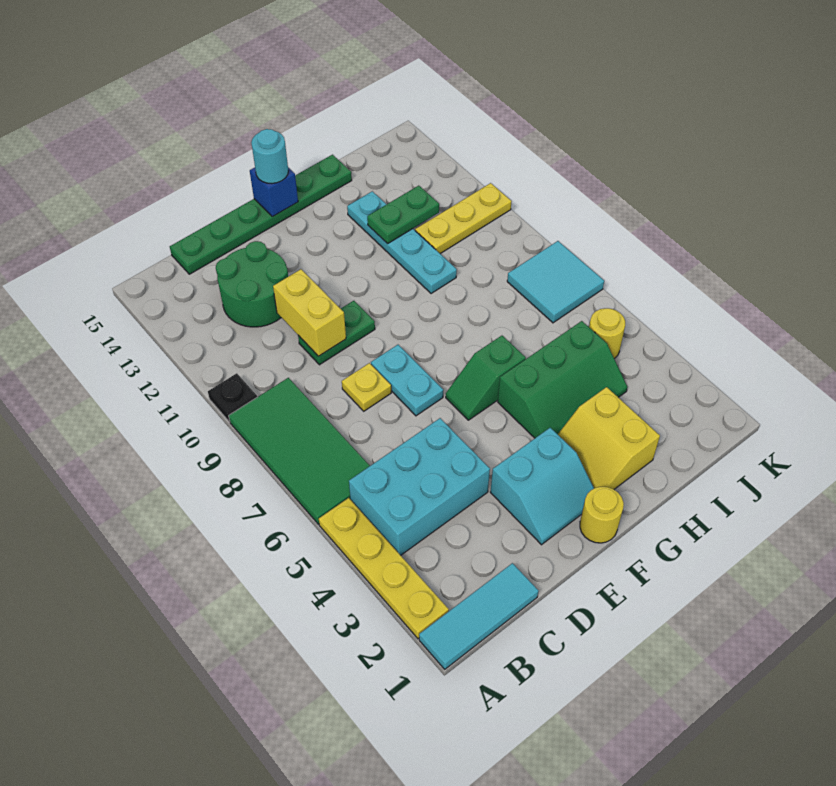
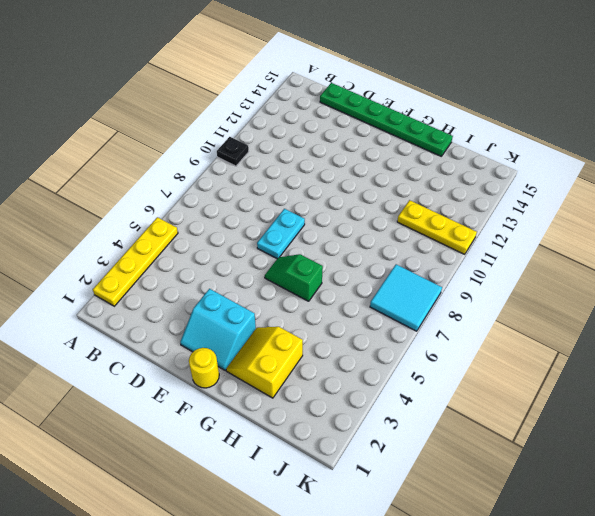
none -> cyan 1x3 tile [419,563,538,669]
none -> green 2x4 tile [229,378,370,524]
none -> cyan 2x3 brick [349,418,490,555]

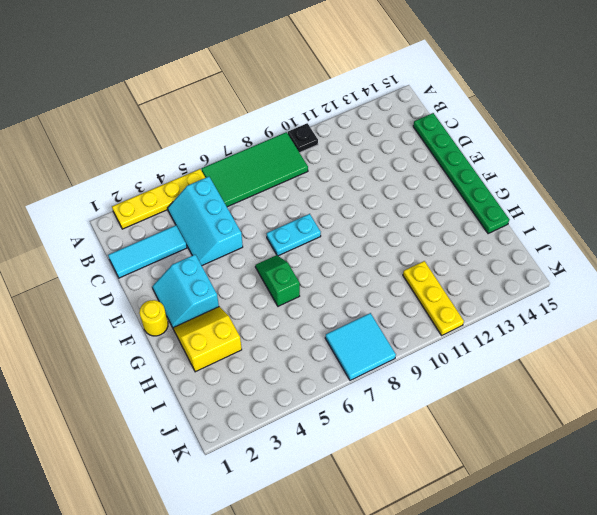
cyan 2x3 slope [168,177,243,265] -> cyan 2x3 brick [349,418,490,555]
cyan 1x3 tile [108,225,187,278] -> cyan 1x3 tile turned to [419,563,538,669]
none -> green 2x2 round brick [216,241,288,327]
none -> yellow 1x1 plate [342,363,391,411]
none -> green 1x2 plate [298,301,375,365]

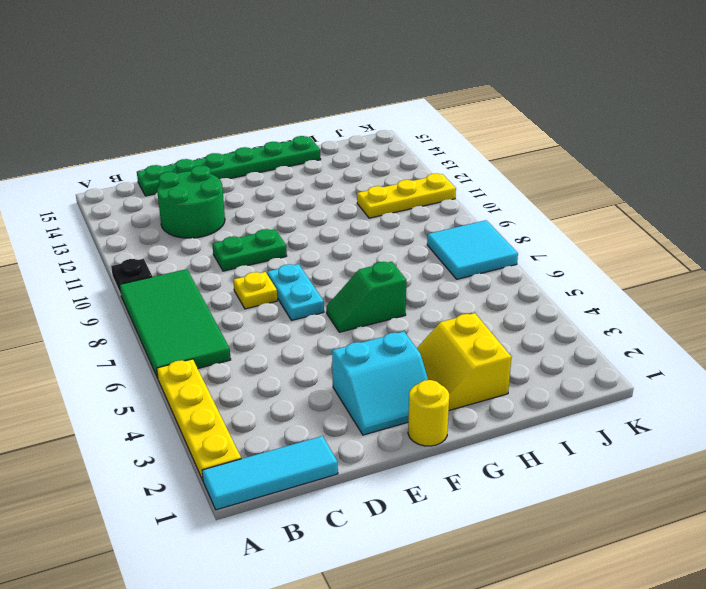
none -> cyan 2x3 brick [349,418,490,555]
none -> green 2x3 slope [498,321,627,438]
none -> cyan 1x4 plate [347,191,457,294]

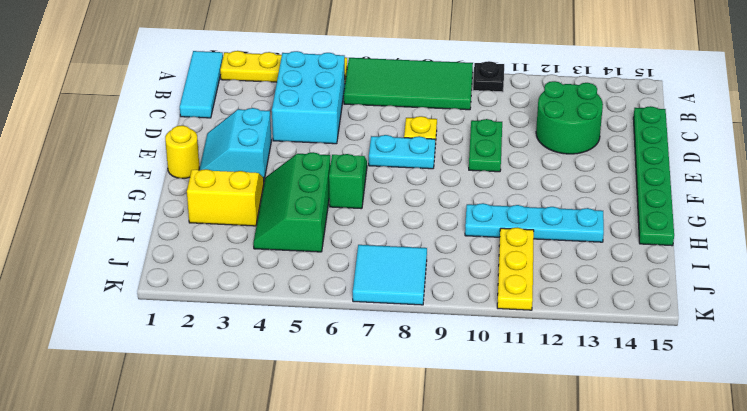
none -> yellow 1x1 round brick [589,308,625,359]
none -> yellow 1x2 brick [273,269,346,356]
none -> blue 1x1 brick [250,167,298,217]

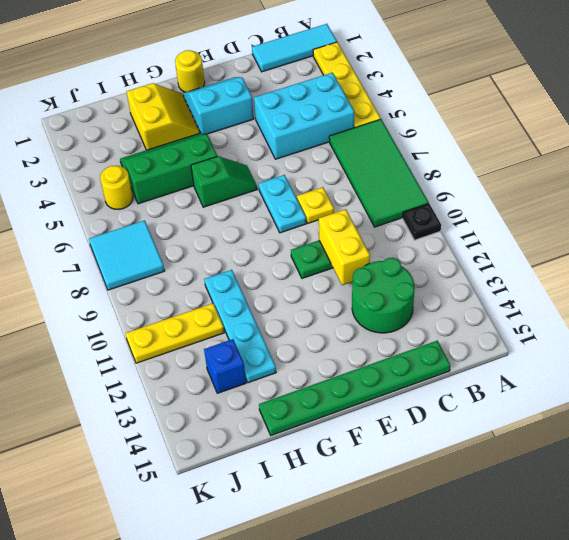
blue 1x1 brick [204,339,246,393] -> blue 1x1 brick moved to [250,167,298,217]
none -> green 1x2 plate [367,186,439,244]
none -> cyan 1x1 round brick [251,129,288,184]

